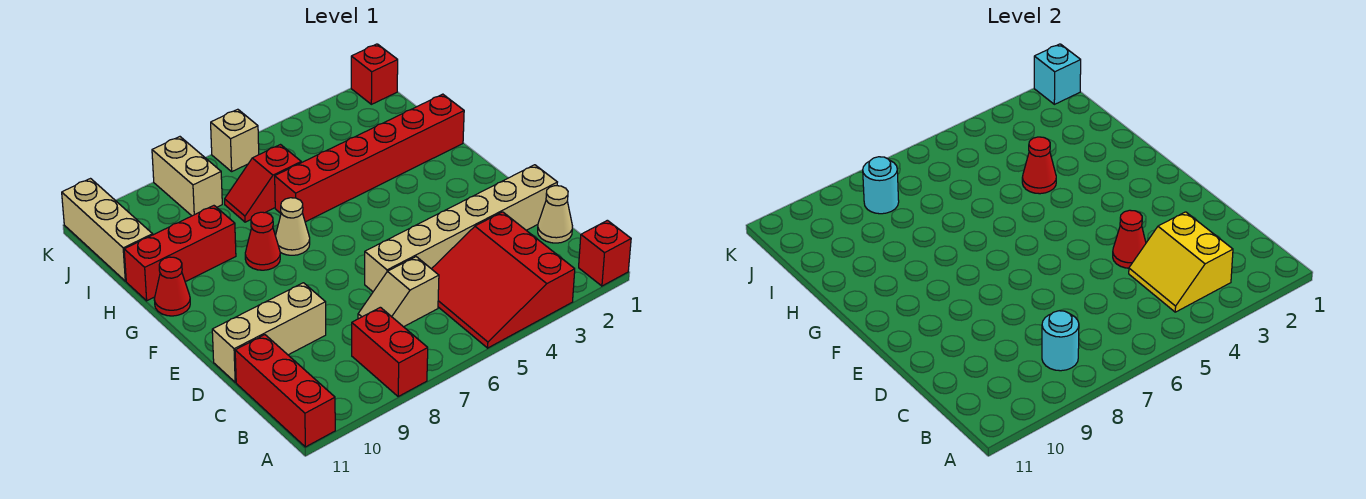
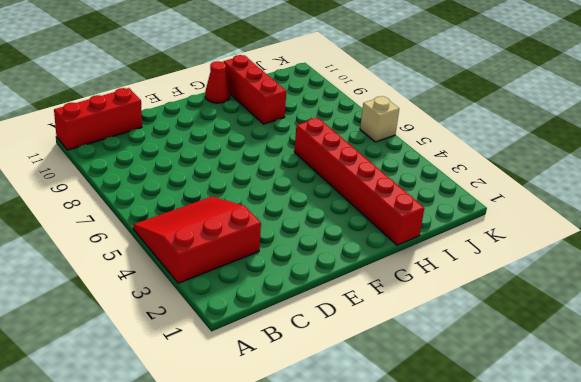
none -> red 1x1 brick [579,220,631,286]
none -> red 1x2 brick [352,307,428,396]
none -> tan 1x1 cone [538,186,572,243]

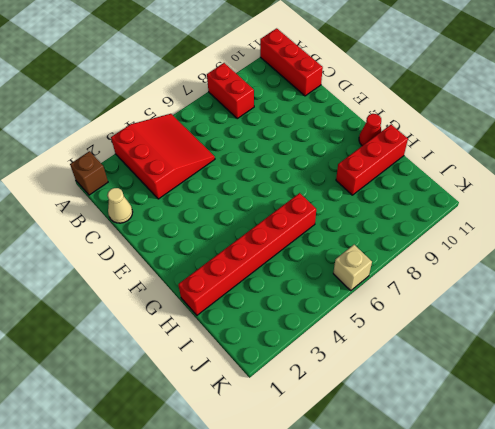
brown 1x1 brick [70,151,108,195] -> red 1x1 brick [579,220,631,286]
none -> tan 1x2 slope [358,257,439,327]
none -> tan 1x6 brick [365,165,557,292]
none -> tan 1x3 brick [212,283,326,382]

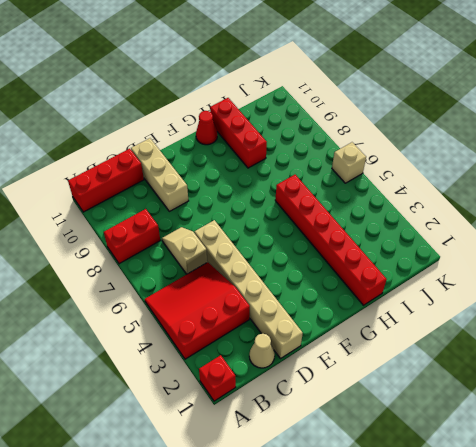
none -> tan 1x1 cone [275,198,310,255]
none -> red 1x1 cone [245,212,280,270]
none -> red 1x2 slope [225,145,301,222]

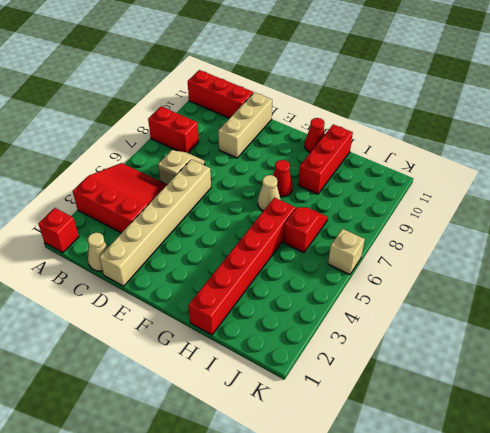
none -> tan 1x3 brick [62,179,153,281]
none -> tan 1x2 brick [152,137,222,216]
none -> red 1x1 brick [351,44,398,104]

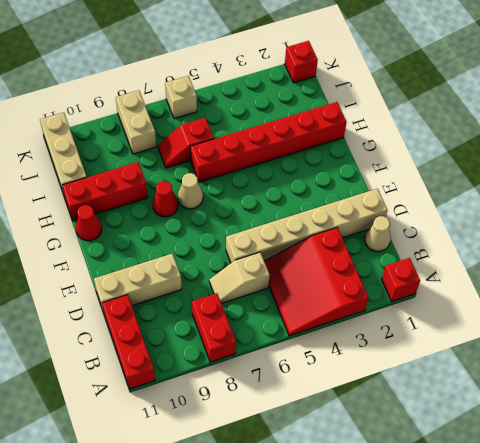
none -> yellow 2x2 slope [1129,212,1233,312]
none -> cyan 1x1 round brick [1042,311,1079,371]
none -> red 1x1 cone [1113,210,1146,268]

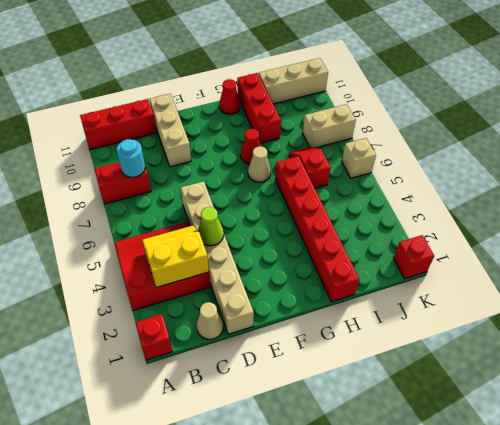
lime 1x1 cone [198,207,224,246] -> red 1x1 cone [1113,210,1146,268]
none -> tan 1x2 slope [358,257,439,327]
none -> red 1x1 cone [1022,137,1056,194]
none -> cyan 1x1 round brick [863,157,899,214]

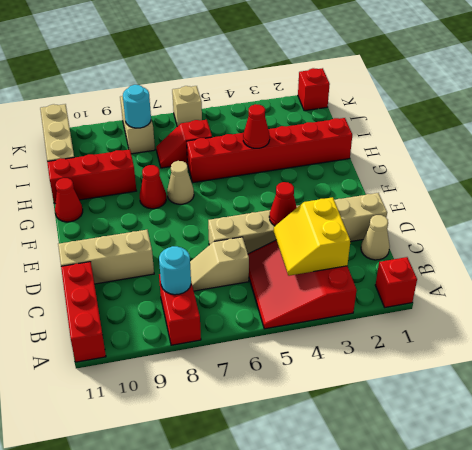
none -> cyan 1x1 brick [1034,44,1081,104]

